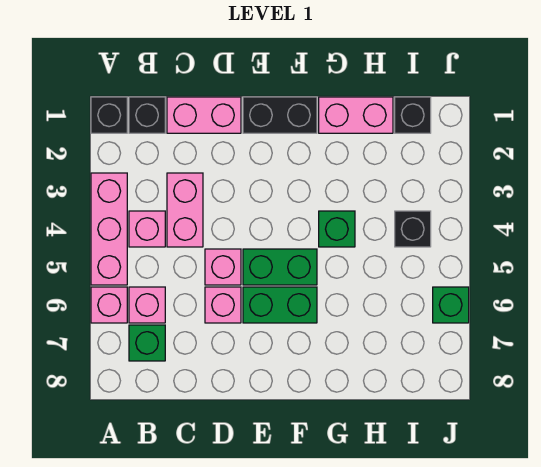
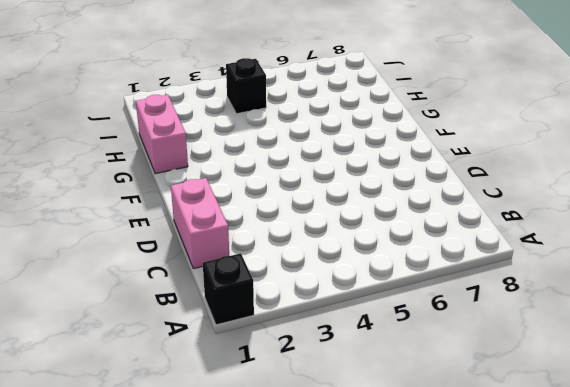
none -> pink 1x3 brick [91,173,127,285]
none -> pink 1x1 brick [91,287,127,323]
none -> black 1x1 brick [129,97,165,133]

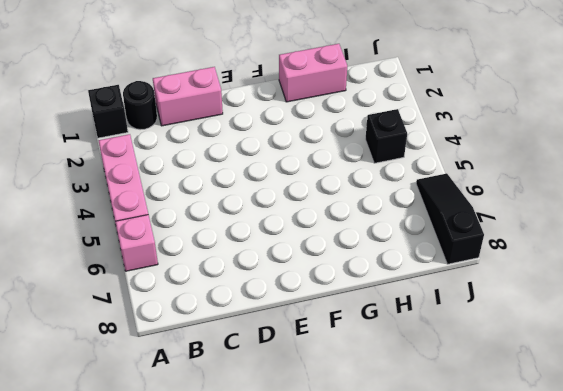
black 1x1 round brick [123,81,157,130] -> black 1x1 brick [129,97,165,133]
black 1x3 slope [416,173,484,264] -> green 1x1 brick [433,287,469,323]
none -> pink 1x1 brick [129,211,165,247]
none -> pink 1x1 brick [129,287,165,323]
none -> green 1x1 brick [129,325,165,361]

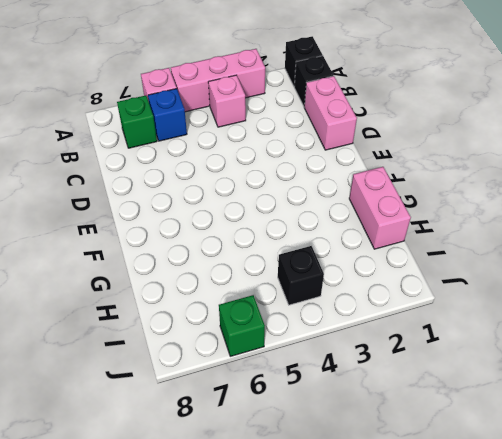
blue 1x1 brick [148,89,187,141] -> pink 1x1 brick [129,287,165,323]
none -> pink 1x2 brick [167,173,203,247]
none -> pink 1x1 brick [205,249,241,285]
none -> pink 1x1 brick [205,287,241,323]

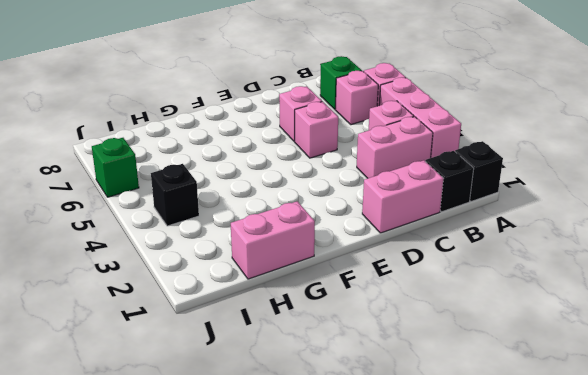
pink 1x2 brick [357,117,433,178] -> pink 1x2 brick turned to [167,173,203,247]
none -> black 1x2 brick [243,97,317,133]
none -> green 1x2 brick [243,249,317,285]
none -> green 1x2 brick [243,287,317,323]

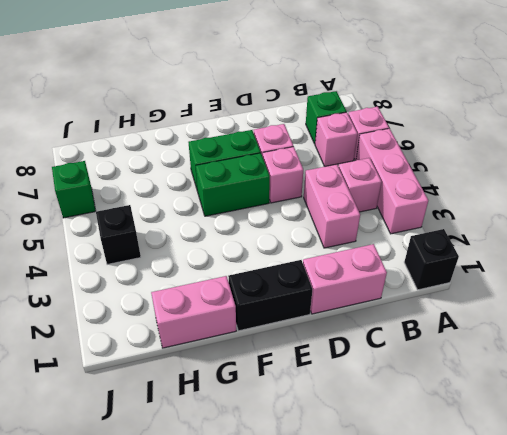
none -> black 1x1 brick [129,97,165,133]
none -> green 1x1 brick [319,211,355,247]
none -> black 1x1 brick [395,97,431,133]

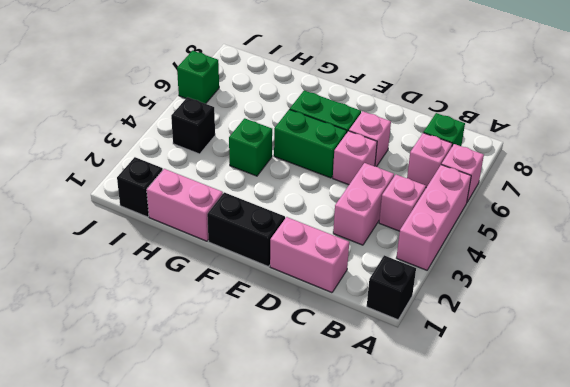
none -> black 1x1 brick [129,97,165,133]

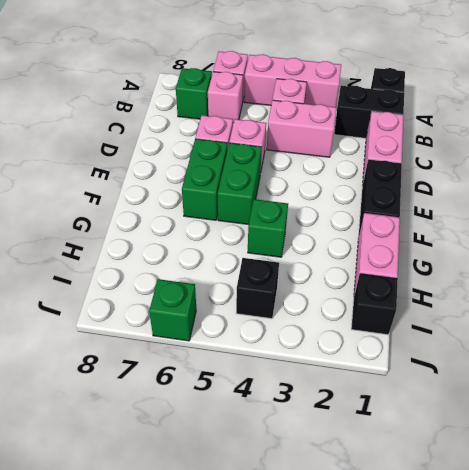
black 1x2 brick [334,86,404,138] -> black 1x1 brick [129,97,165,133]

